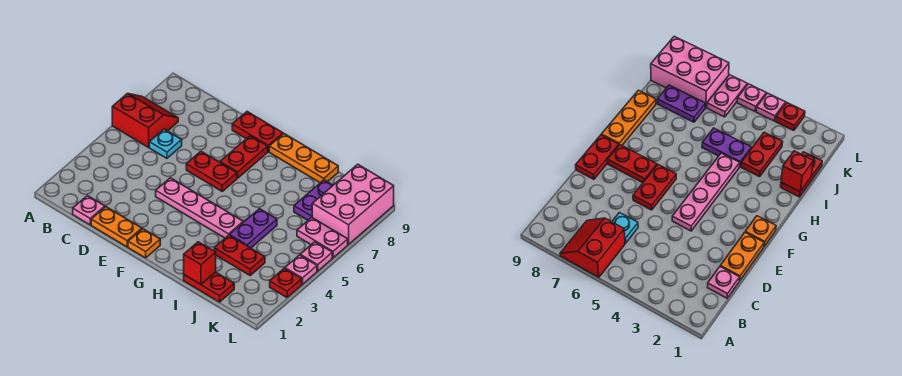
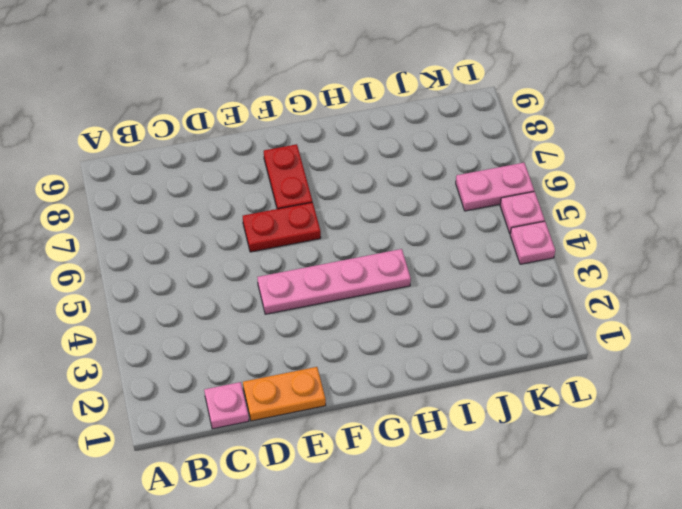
none -> red 2x2 slope [112,93,178,147]
none -> cyan 1x1 plate [149,129,182,158]
none -> red 1x2 plate [232,112,283,152]

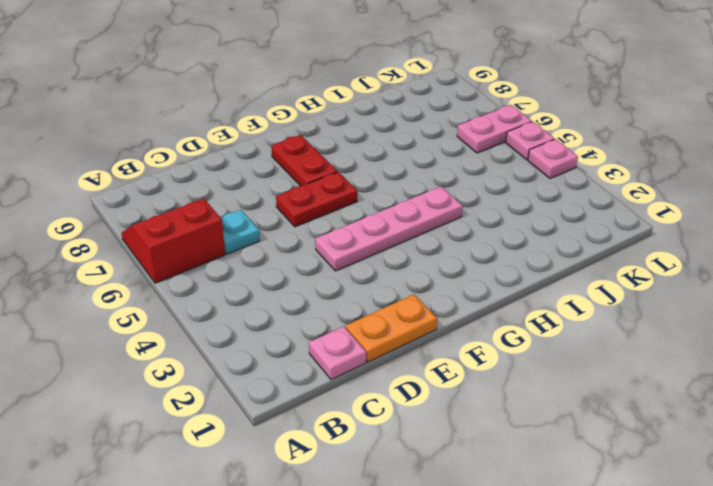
none -> red 1x2 plate [232,112,283,152]
none -> orange 1x1 plate [128,229,160,258]
none -> orange 1x3 plate [269,134,338,183]

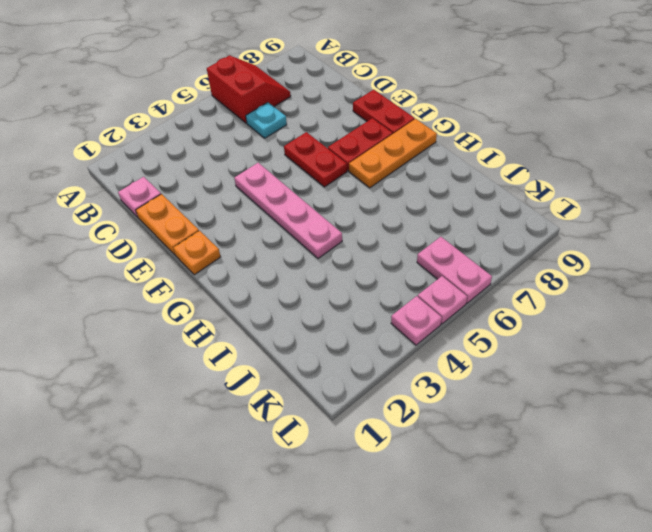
orange 1x3 plate [349,119,437,188] -> orange 1x3 plate turned to [269,134,338,183]
none -> red 1x2 plate [184,272,234,302]
none -> red 1x2 plate [214,235,265,275]
none -> purple 1x2 plate [230,209,277,248]

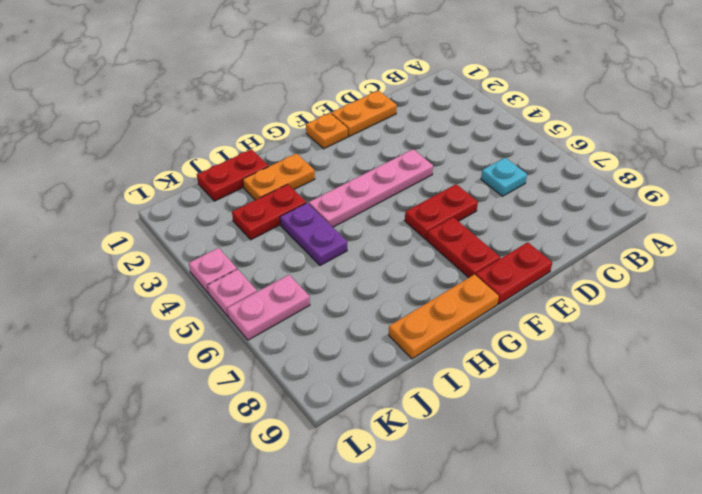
orange 1x2 plate [243,154,315,200] -> none
none -> red 2x2 slope [112,93,178,147]
none -> pink 1x1 plate [73,196,105,225]
none -> purple 1x2 plate [294,180,333,220]

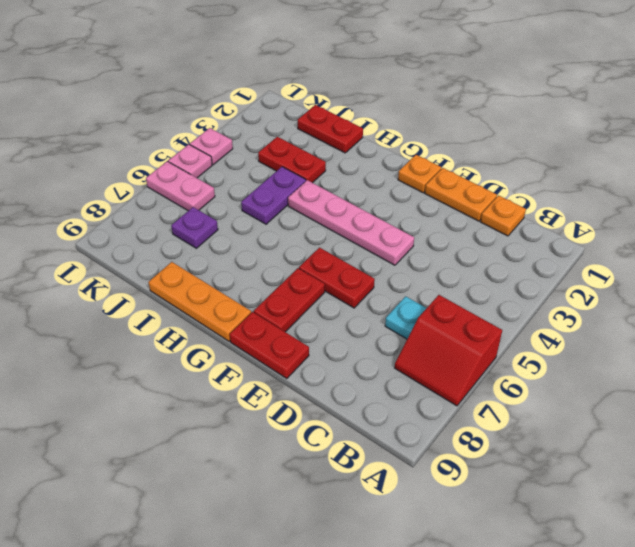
orange 1x1 plate [481,195,526,236] -> pink 1x1 plate [73,196,105,225]
purple 1x1 plate [171,207,218,248] -> purple 1x2 plate [294,180,333,220]
none -> pink 2x3 brick [312,164,394,244]
none -> red 1x1 plate [270,268,302,297]
none -> red 1x1 brick [184,242,216,284]

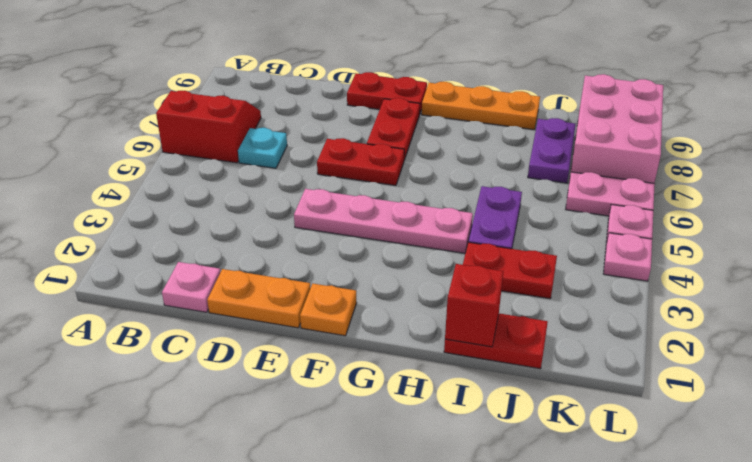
none -> red 1x1 plate [270,268,302,297]

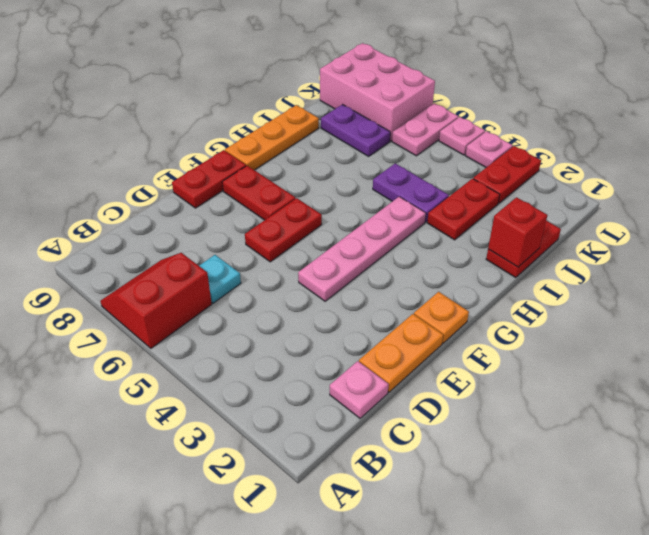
red 1x2 plate [473,146,541,203] -> red 1x1 plate [270,268,302,297]

